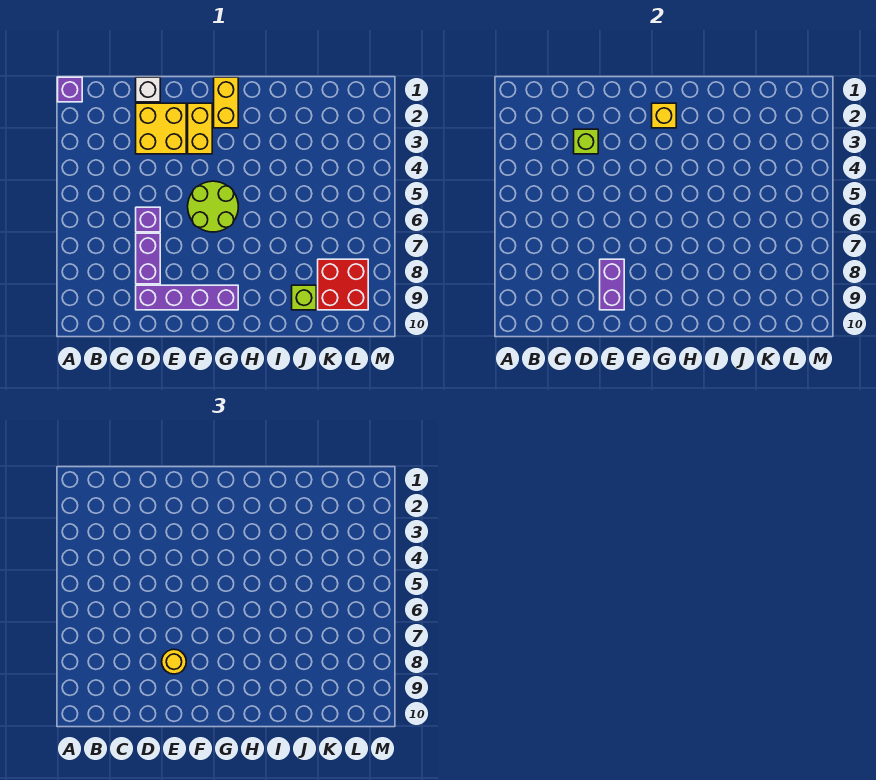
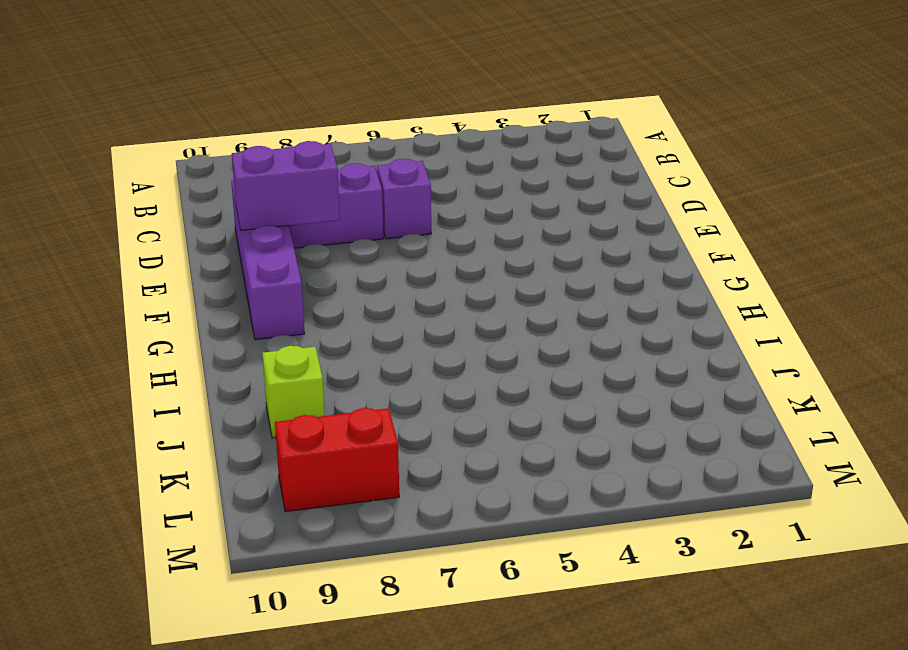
red 1x2 brick [275,408,399,512] -> red 2x2 brick [318,259,368,310]
none -> purple 1x1 brick [58,77,82,102]
none -> white 1x1 brick [136,77,160,102]
none -> yellow 2x2 brick [136,103,186,154]

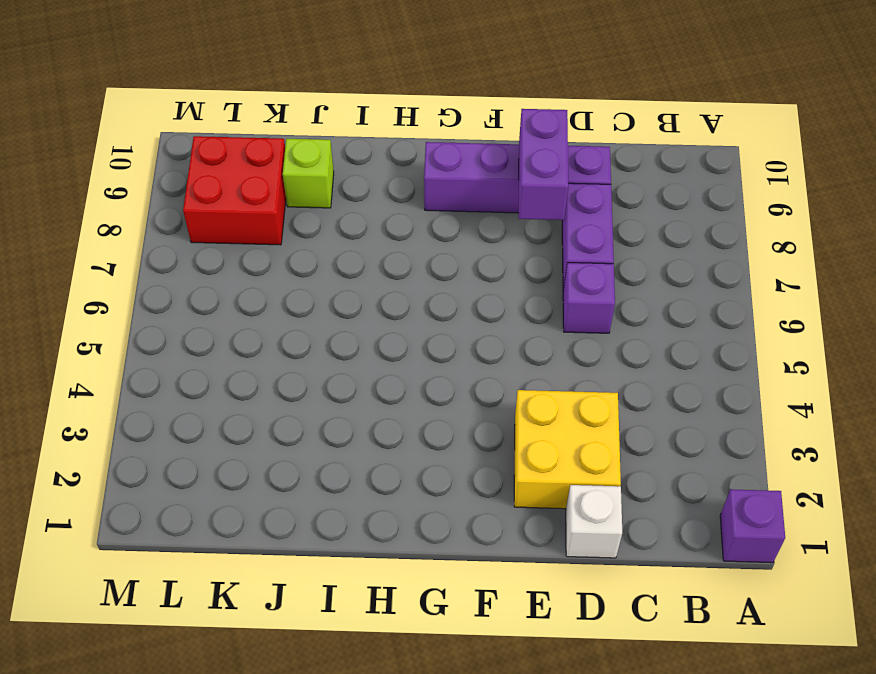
none -> yellow 1x2 brick [188,103,212,154]
none -> lime 2x2 round brick [188,181,238,232]
none -> yellow 1x2 brick [214,77,238,128]

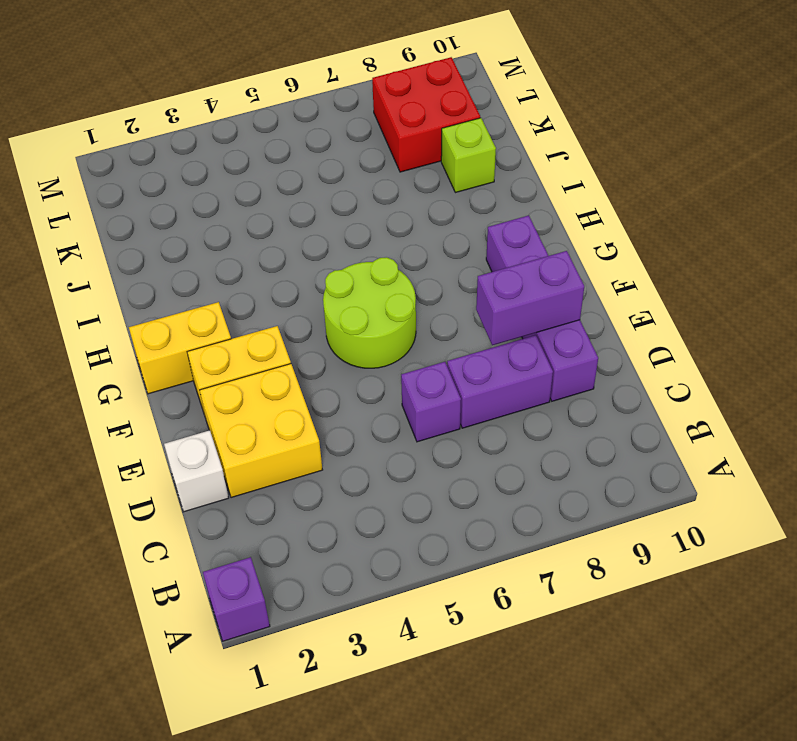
none -> lime 1x1 brick [574,129,598,154]
none -> yellow 1x1 brick [652,103,676,128]
none -> yellow 1x1 round brick [162,649,186,674]

